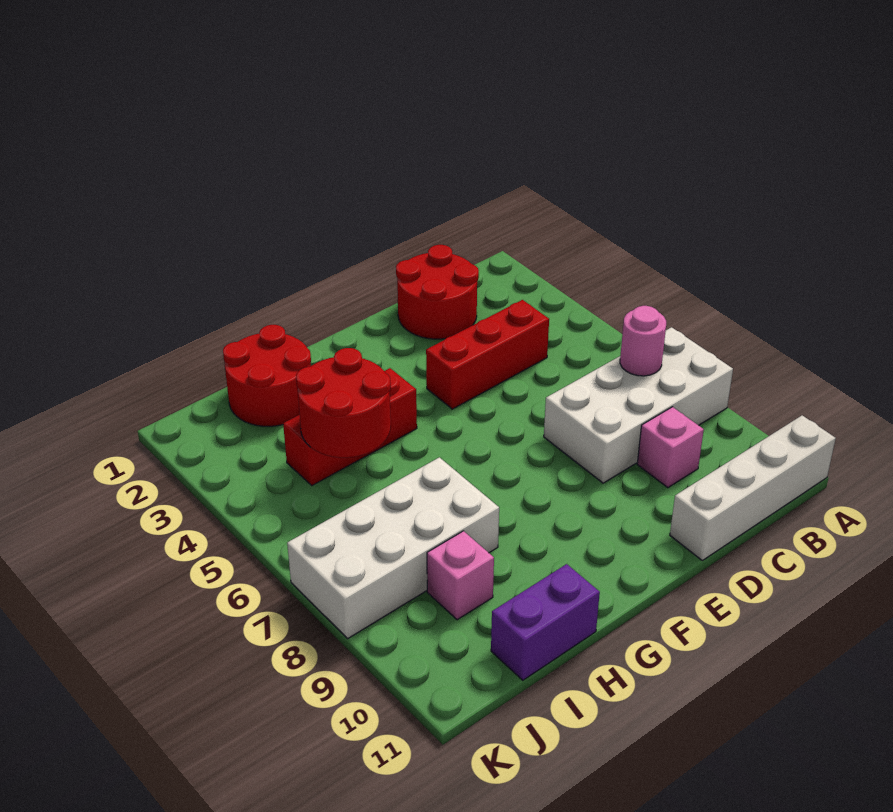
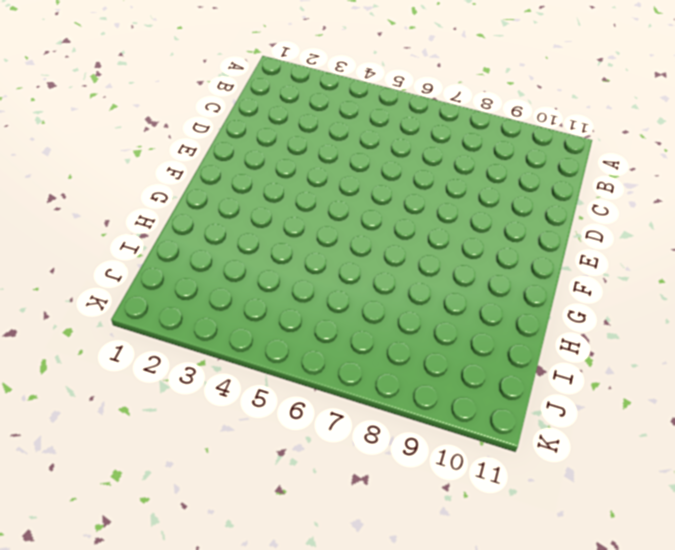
none -> white 2x4 brick [544,327,733,483]
none -> white 1x4 brick [670,415,836,560]
none -> red 2x2 round brick [396,245,479,339]

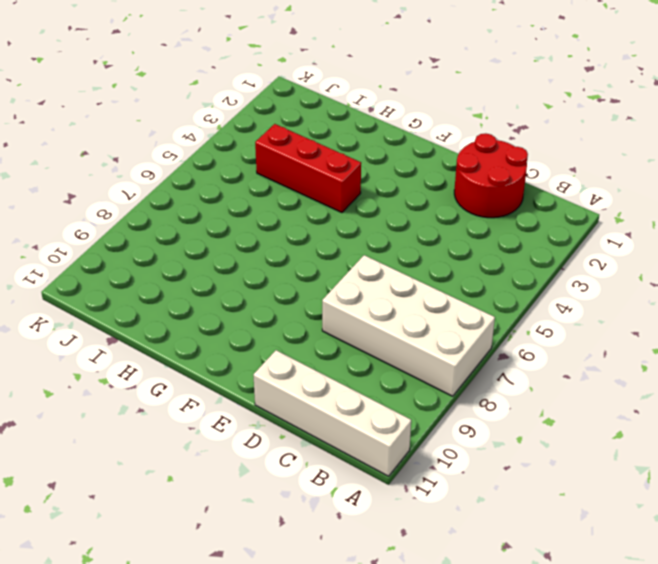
none -> red 1x3 brick [426,300,549,409]
none -> pink 1x1 brick [637,407,704,488]
none -> red 2x2 round brick [223,325,311,426]

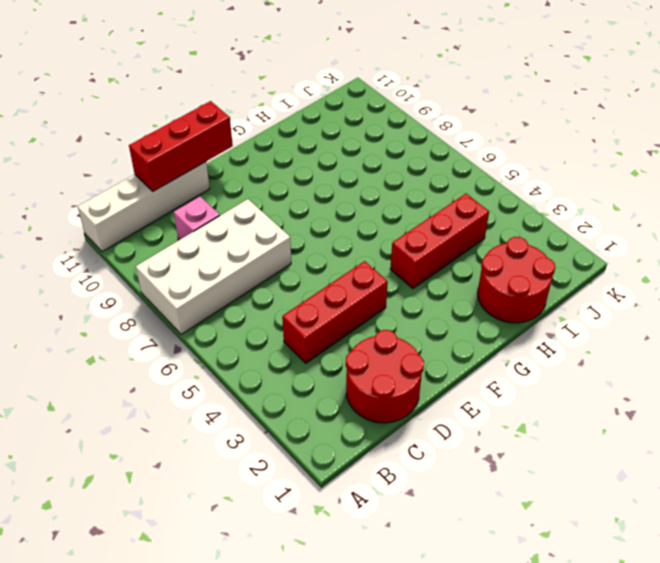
red 1x3 brick [129,101,233,191] -> none
none -> white 2x4 brick [287,457,499,638]
none -> purple 1x2 brick [491,564,600,680]
none -> pink 1x1 brick [427,531,494,620]

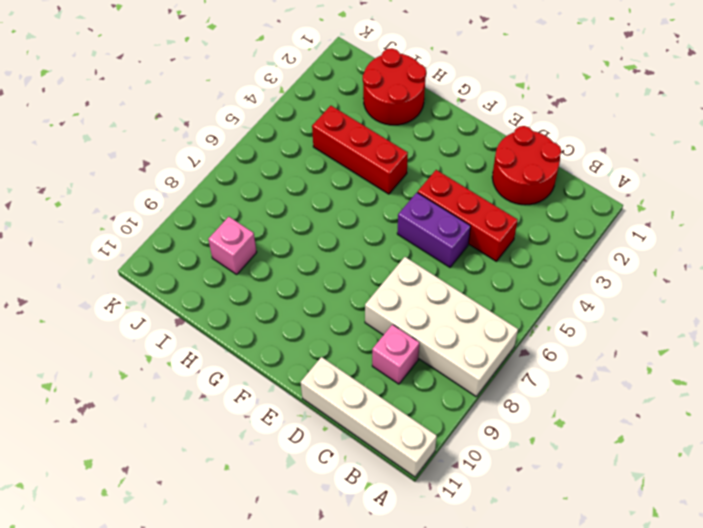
purple 1x2 brick [397,193,471,267] -> purple 1x2 brick moved to [491,564,600,680]
none -> white 2x4 brick [287,457,499,638]
none -> pink 1x1 round brick [620,306,666,376]
none -> red 2x2 round brick [296,348,391,458]

